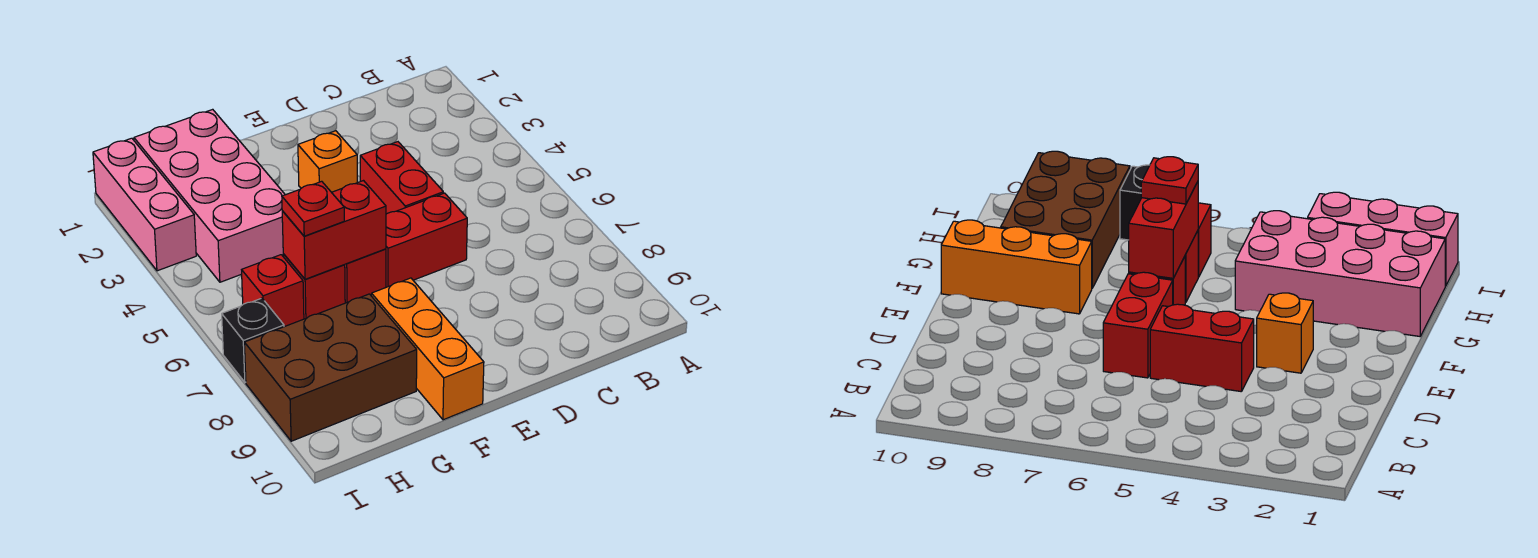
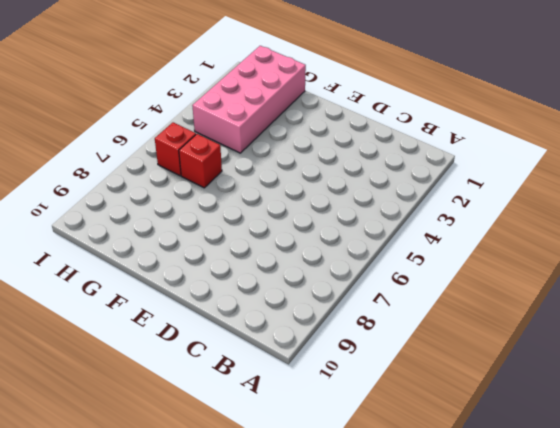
none -> red 1x2 brick [360,142,443,214]
none -> red 1x2 brick [386,193,467,287]
none -> orange 1x1 brick [298,131,357,192]

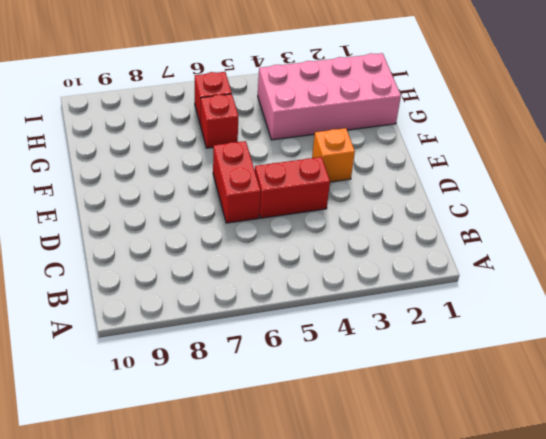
none -> red 1x1 brick [345,249,386,303]
none -> orange 1x3 brick [372,278,484,420]
none -> brown 2x3 brick [244,294,417,441]

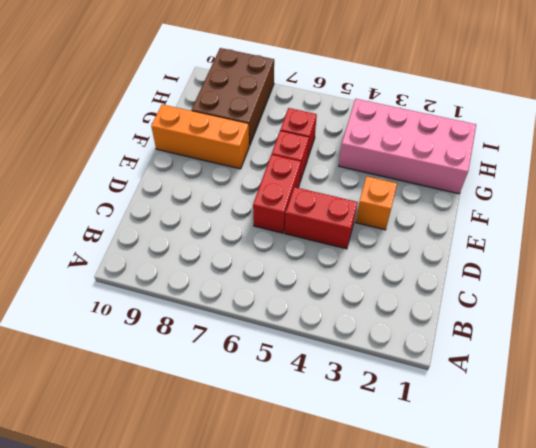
none -> red 1x1 brick [242,255,304,327]
none -> pink 1x3 brick [93,138,196,271]
none -> black 1x1 brick [222,298,284,382]

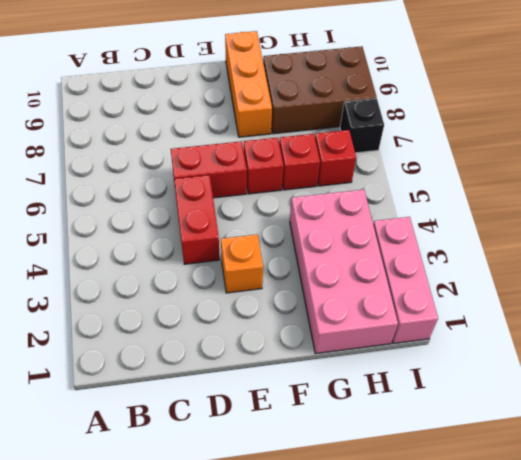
none -> red 1x2 brick [282,181,386,279]
none -> red 1x1 plate [282,181,344,236]

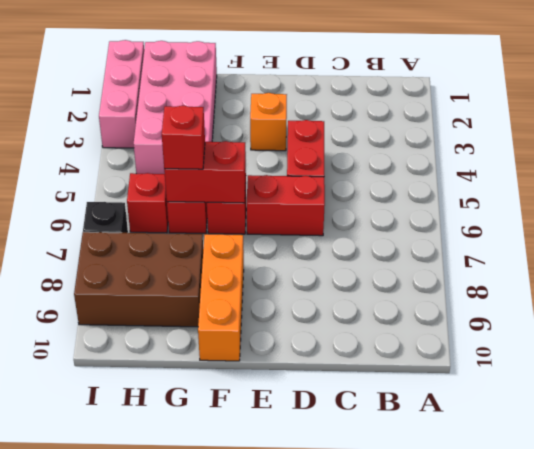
red 1x1 brick [162,106,205,169] -> red 1x1 plate [282,181,344,236]

